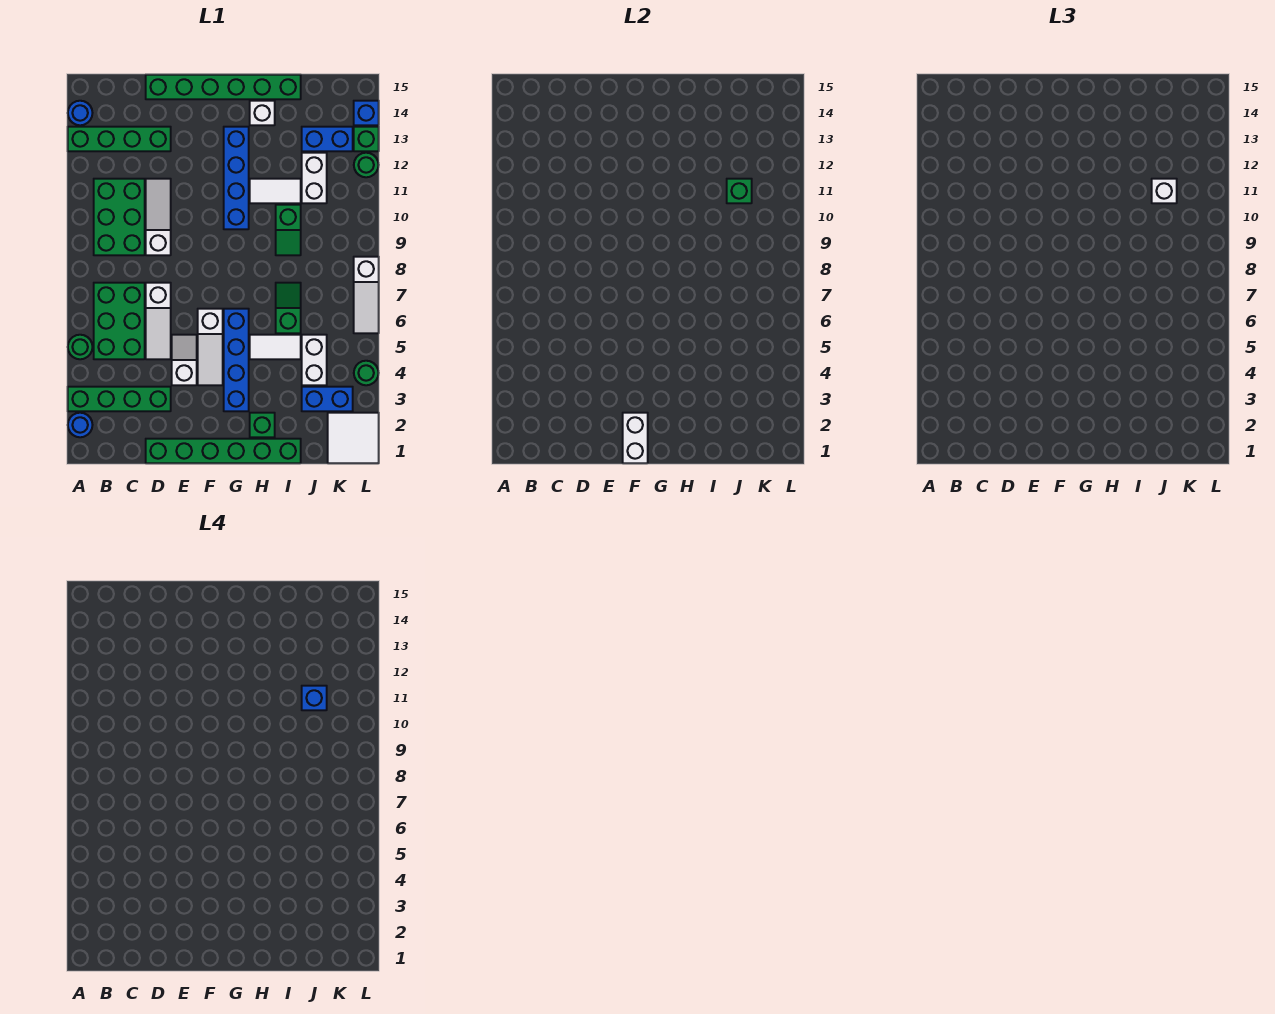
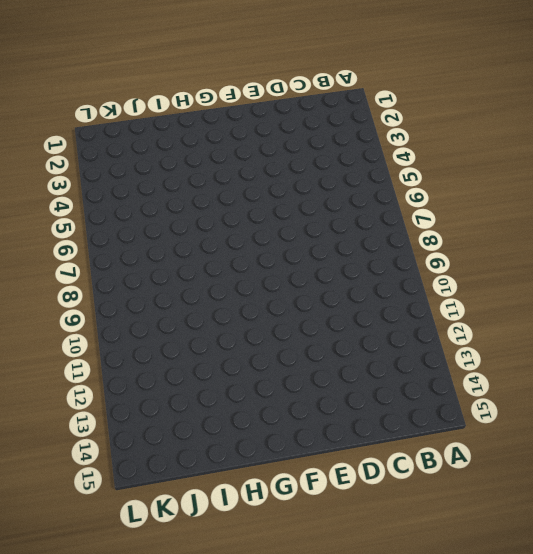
none -> blue 1x1 round brick [68,413,92,437]
none -> green 1x4 brick [68,387,171,411]
none -> green 1x1 round brick [68,335,92,359]
none -> green 1x4 brick [68,127,171,151]

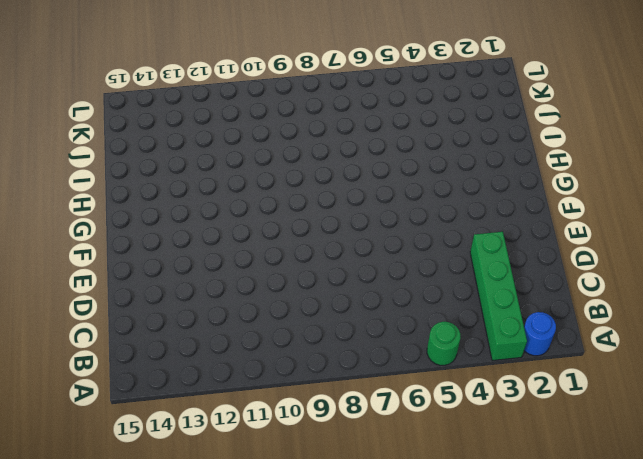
none -> green 1x4 brick [68,127,171,151]
none -> blue 1x1 round brick [68,101,92,125]
none -> green 2x3 brick [94,283,145,359]
none -> green 2x3 brick [94,179,145,255]

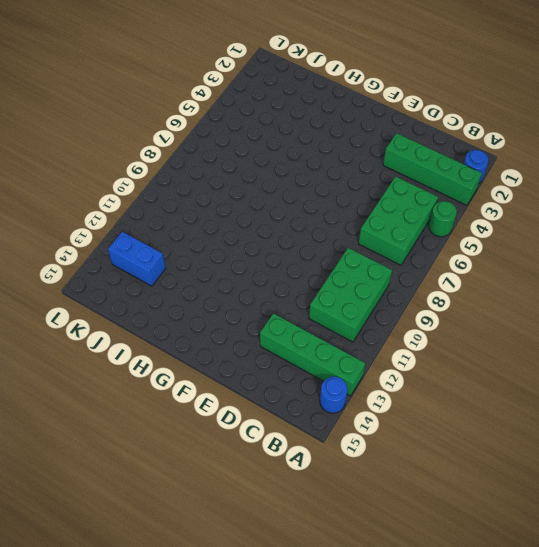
none -> green 1x6 brick [146,439,301,463]
none -> white 1x3 slope [146,283,171,359]
none -> white 1x3 slope [146,179,171,255]
none -> green 1x6 brick [146,75,301,99]

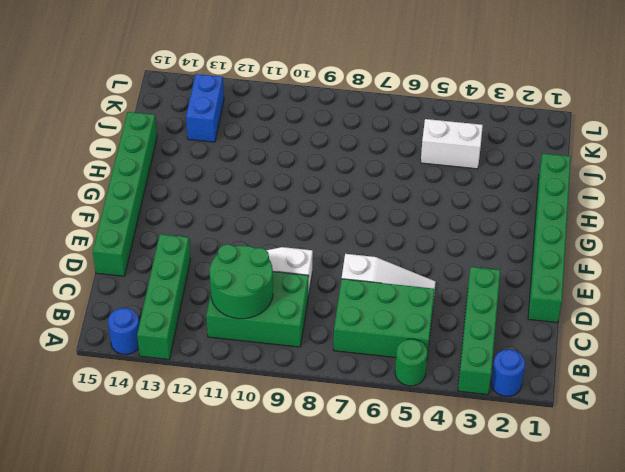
green 2x2 round brick [209,244,273,319] -> none
none -> white 1x2 slope [172,335,197,385]
none -> white 1x3 slope [198,309,223,385]
none -> blue 1x4 brick [224,309,249,411]
none -> blue 1x4 brick [224,127,249,229]

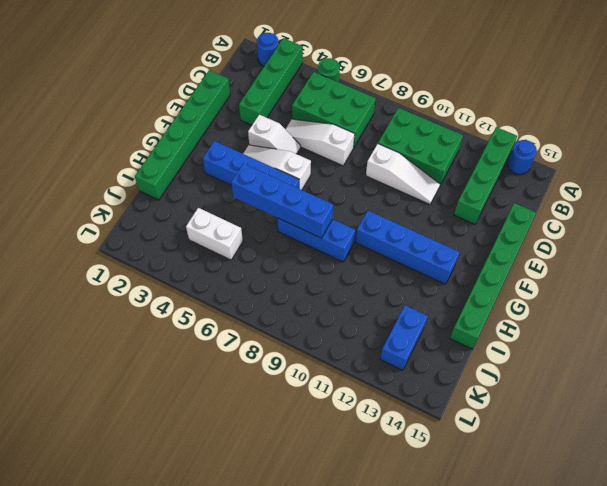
blue 1x4 brick [231,164,333,238] -> none
blue 1x3 brick [277,218,355,262] -> none
none -> green 1x1 brick [250,413,275,437]
none -> white 1x2 tile [250,335,301,359]
none -> white 1x2 tile [250,179,301,203]
none -> white 1x1 brick [250,101,275,125]

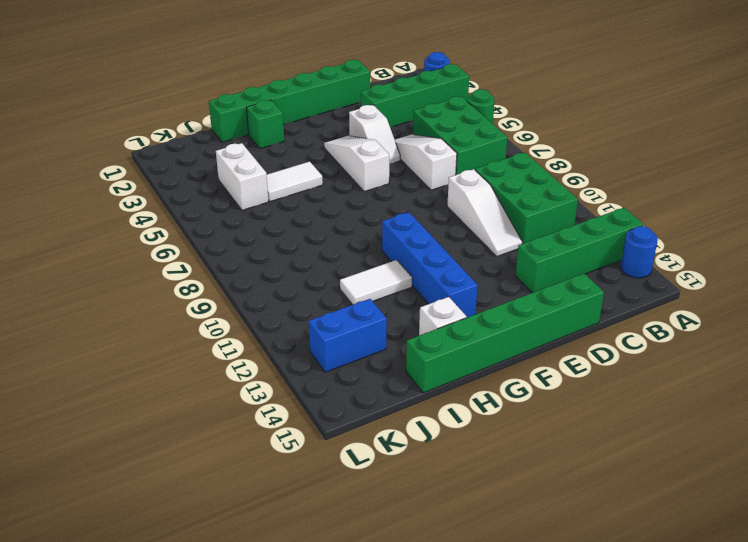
none -> blue 1x4 brick [224,309,249,411]
none -> green 1x2 slope [276,283,301,333]
none -> green 1x2 slope [276,205,301,255]
none -> blue 1x2 brick [302,387,353,411]

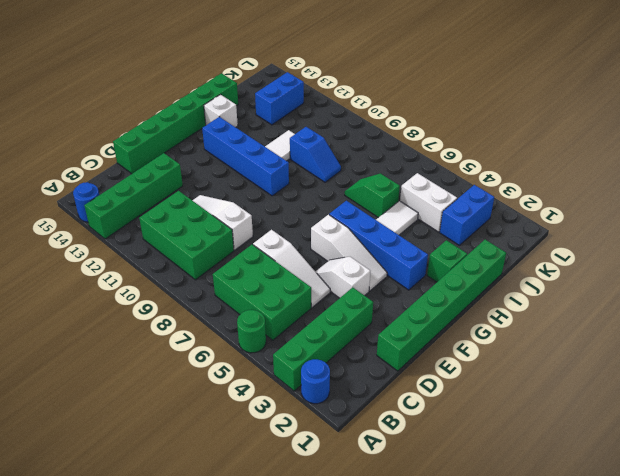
blue 1x2 slope [290,127,341,182] -> green 1x2 slope [276,205,301,255]
none -> white 1x2 brick [302,153,327,203]
none -> white 2x2 tile [328,413,379,463]
none -> green 1x1 round brick [354,361,378,385]
none -> white 1x3 slope [354,257,379,333]

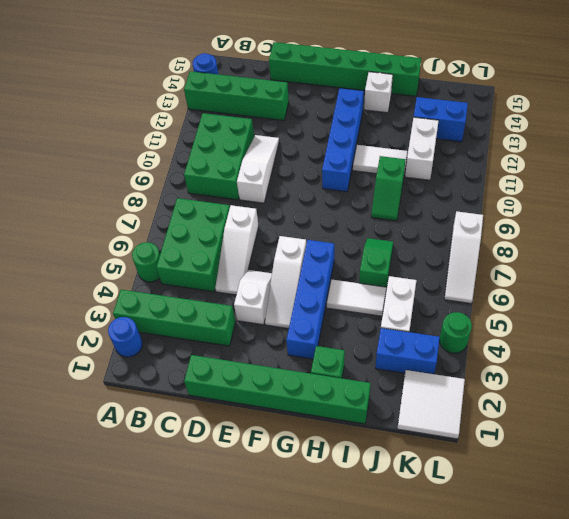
none -> green 1x1 round brick [354,153,378,177]
none -> green 1x1 brick [354,127,379,151]
none -> blue 1x1 brick [354,101,379,125]
none -> white 1x2 brick [623,413,648,463]

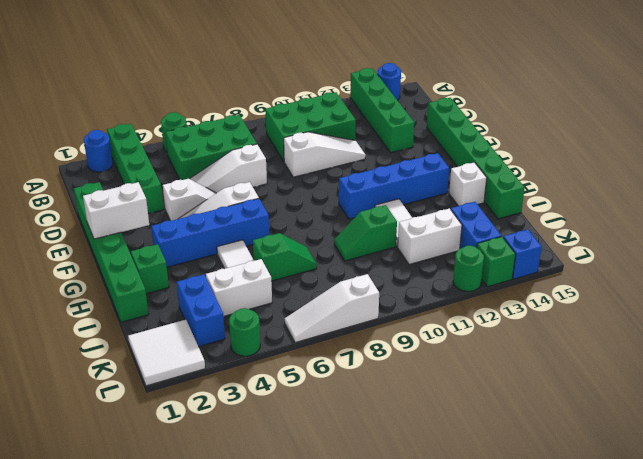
none -> green 1x1 brick [727,179,752,203]
none -> white 1x1 brick [1152,179,1177,203]
none -> blue 1x1 brick [302,686,327,710]

